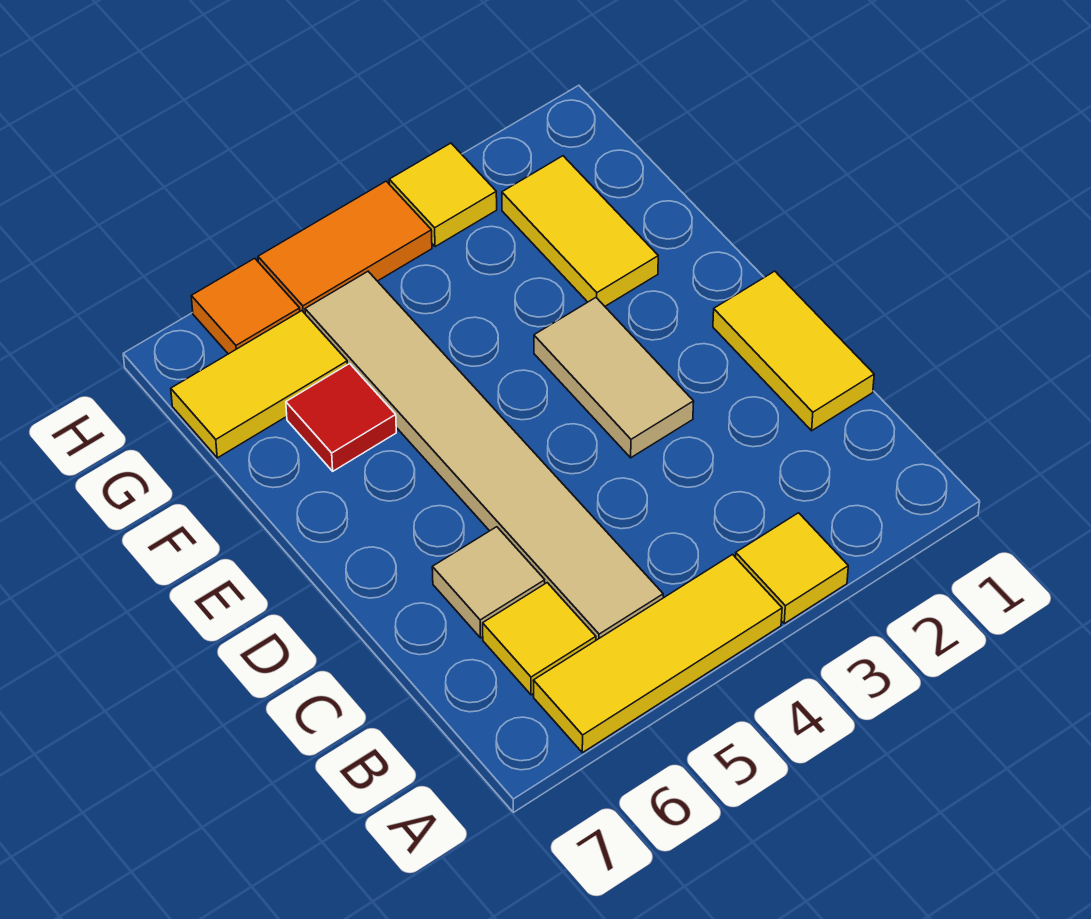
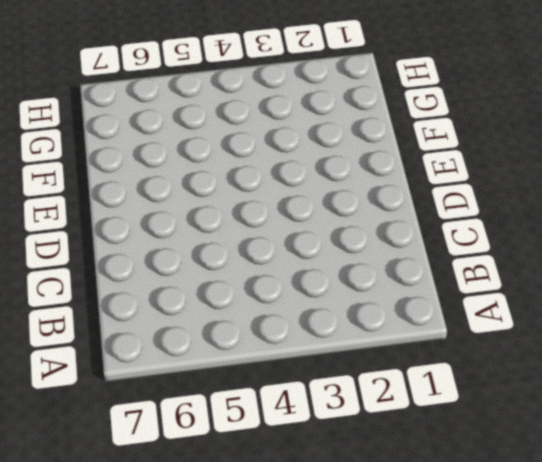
none -> yellow 1x1 tile [735,513,848,624]
none -> yellow 1x3 tile [533,555,782,753]
none -> tan 1x6 tile [305,272,663,640]

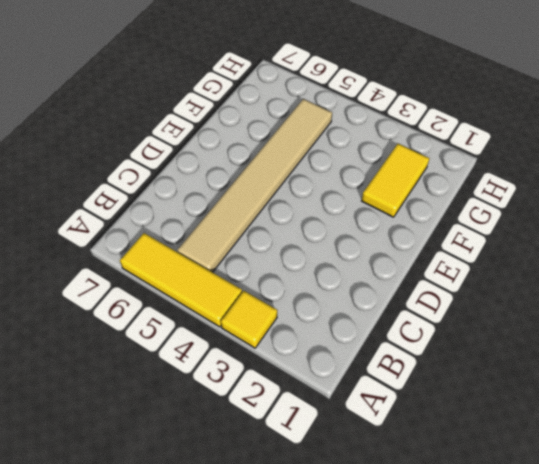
none -> yellow 1x1 tile [483,583,596,695]
none -> yellow 1x2 tile [713,271,874,431]
none -> tan 1x1 tile [432,527,545,638]

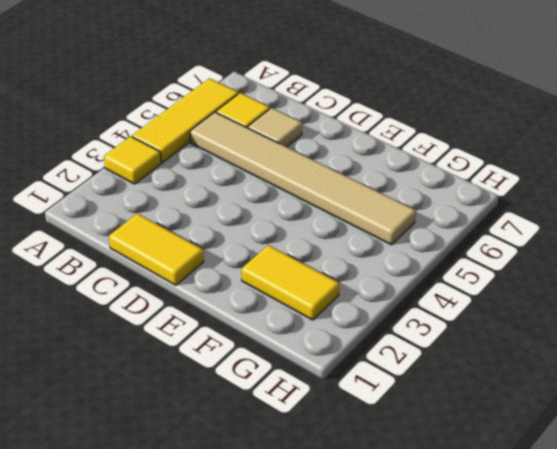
none -> tan 1x2 tile [534,298,694,458]
none -> red 1x1 tile [286,364,396,471]
none -> yellow 1x2 tile [171,311,348,458]

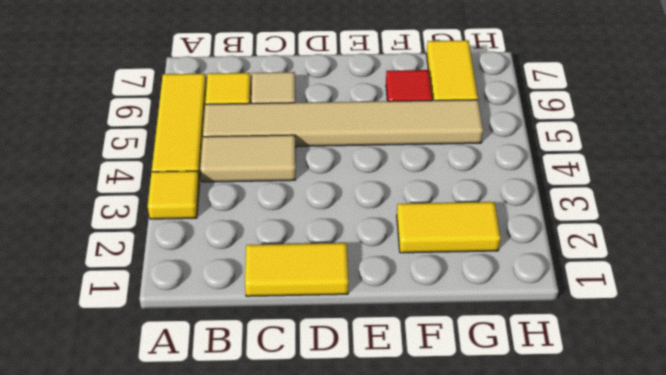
tan 1x2 tile [200,135,296,182] -> tan 1x2 tile moved to [534,298,694,458]
none -> yellow 1x1 tile [389,143,497,247]
none -> orange 1x2 tile [258,181,432,313]
none -> orange 1x1 tile [191,258,300,354]

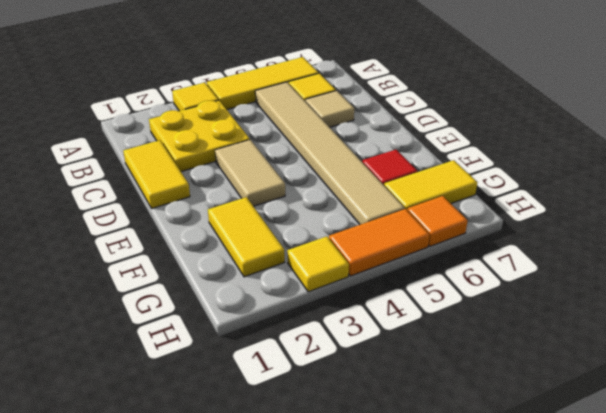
yellow 2x2 plate [149,100,250,172] -> none

